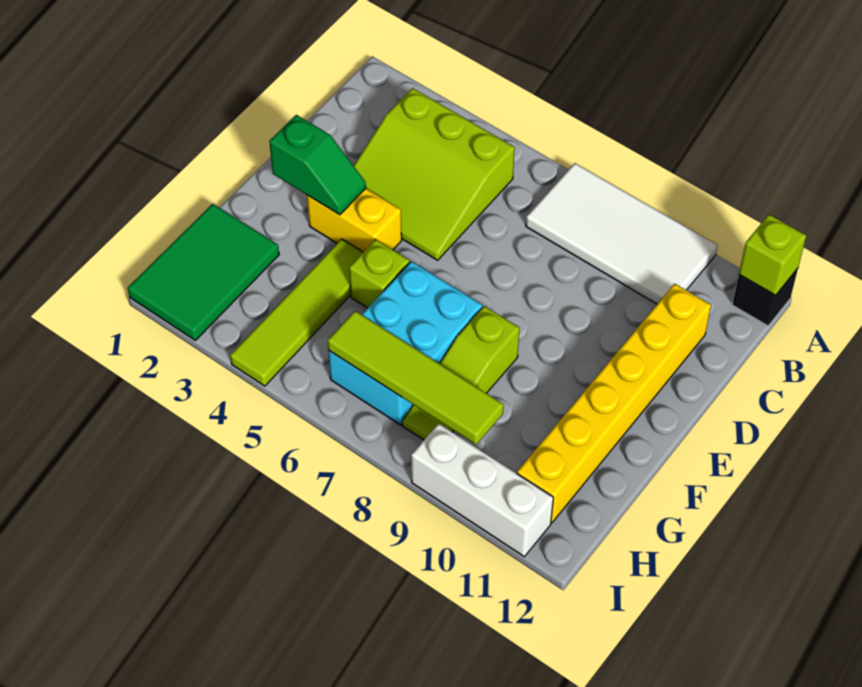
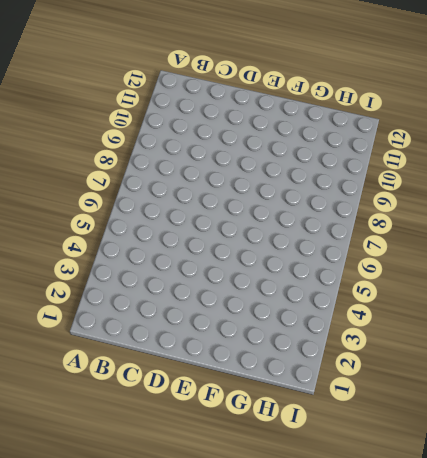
none -> white 2x4 tile [526,163,718,304]
none -> black 1x1 brick [732,268,798,326]
none -> lime 3x3 slope [354,88,515,260]

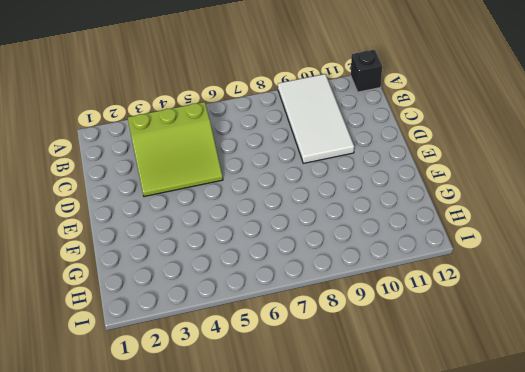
white 2x4 tile [278,74,354,163] -> white 2x4 tile turned to [526,163,718,304]
none -> yellow 1x6 brick [517,284,711,523]
none -> yellow 1x2 brick [307,189,402,252]
none -> lime 1x4 tile [230,239,363,386]

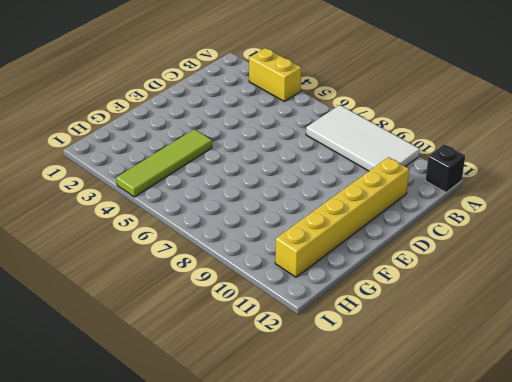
yellow 1x2 brick [249,48,301,102] -> yellow 1x2 brick moved to [307,189,402,252]
none -> lime 3x3 slope [354,88,515,260]
none -> lime 1x1 brick [349,239,410,308]
none -> cyan 2x3 brick [328,261,482,425]

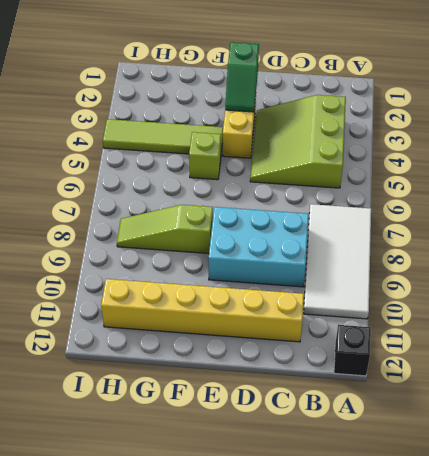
cyan 2x3 brick [209,207,309,287] -> cyan 2x3 brick moved to [328,261,482,425]
none -> green 2x3 tile [128,204,279,340]
none -> white 1x3 brick [411,424,553,557]
none -> lime 1x1 brick [739,215,806,295]

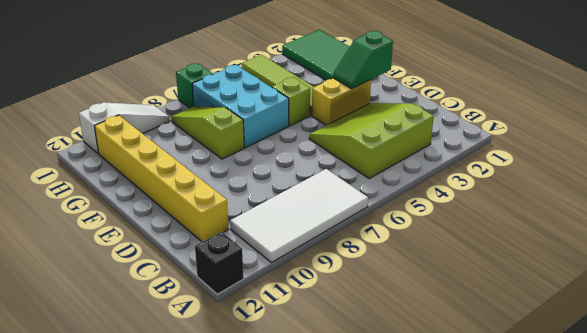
green 1x1 brick [176,63,213,108] -> none
white 1x3 slope [79,102,170,154] -> white 1x3 brick [411,424,553,557]
none -> lime 1x1 brick [739,215,806,295]
none -> lime 1x4 tile [328,311,504,445]

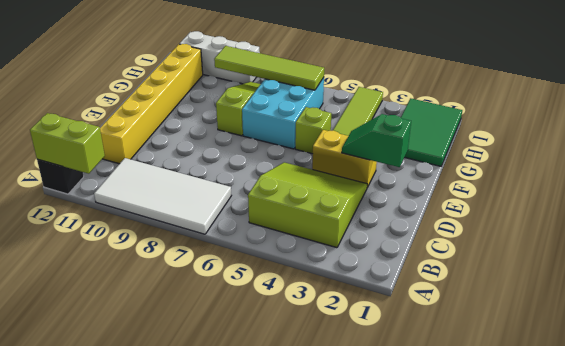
lime 1x2 brick [30,113,105,174] -> lime 1x1 brick [739,215,806,295]

